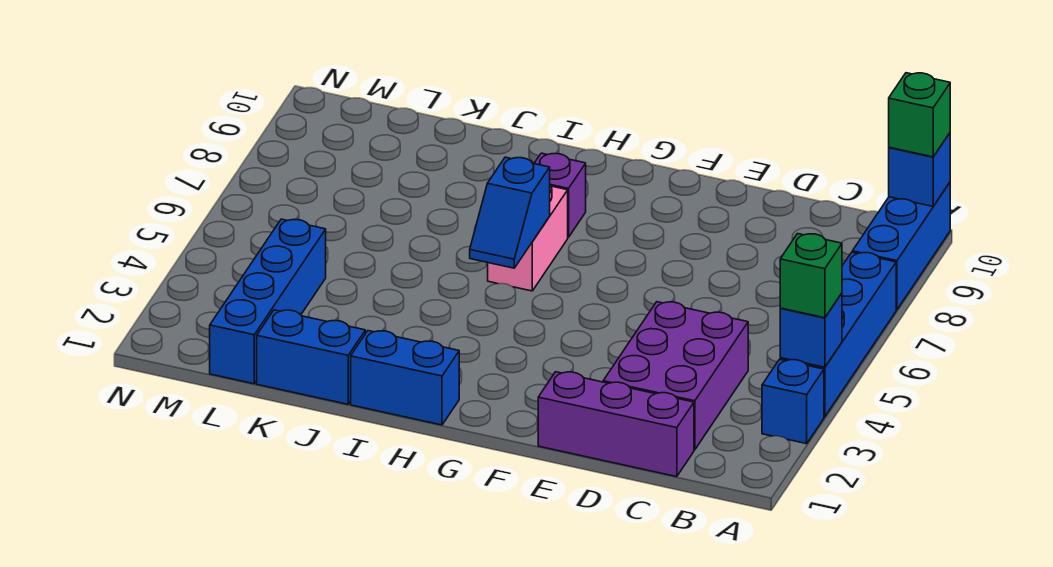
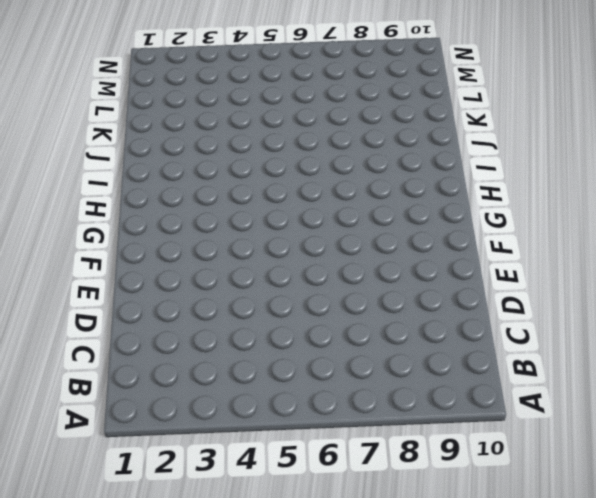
none -> blue 1x1 brick [762,359,824,444]
none -> blue 1x4 brick [780,252,896,417]
none -> blue 1x3 brick [852,183,950,310]

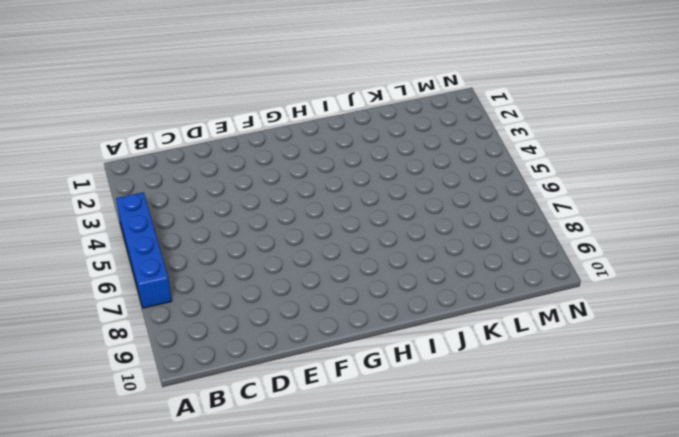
none -> blue 1x1 brick [762,359,824,444]
none -> blue 1x3 brick [852,183,950,310]
none -> purple 1x3 brick [538,372,694,477]

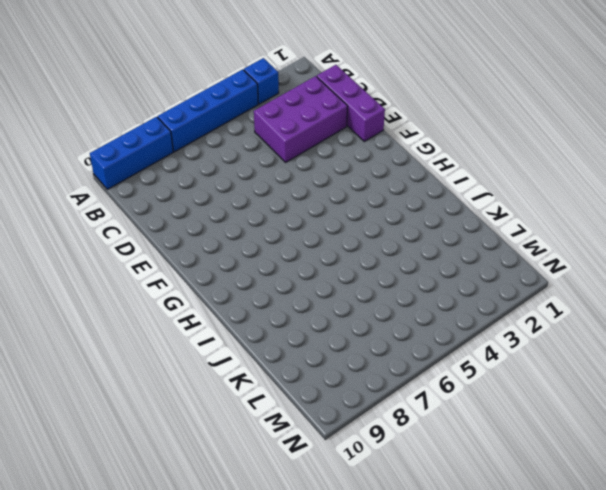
none -> blue 1x2 brick [351,331,459,425]
none -> pink 1x2 brick [488,186,568,291]
none -> purple 1x1 brick [534,153,586,237]

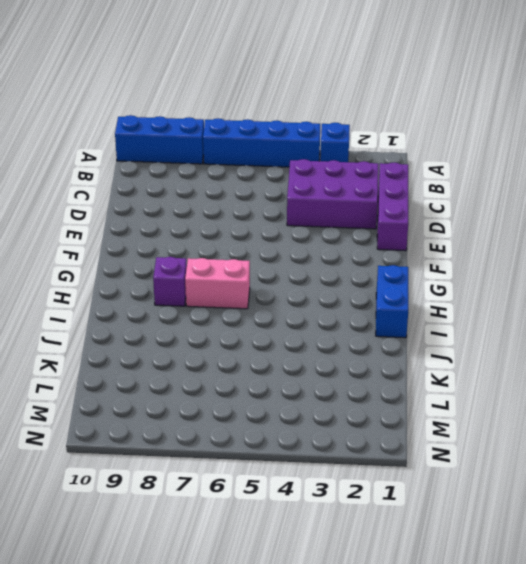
none -> blue 1x2 brick [257,310,365,404]
none -> blue 1x4 brick [210,219,326,384]
none -> blue 1x1 brick [780,293,842,367]

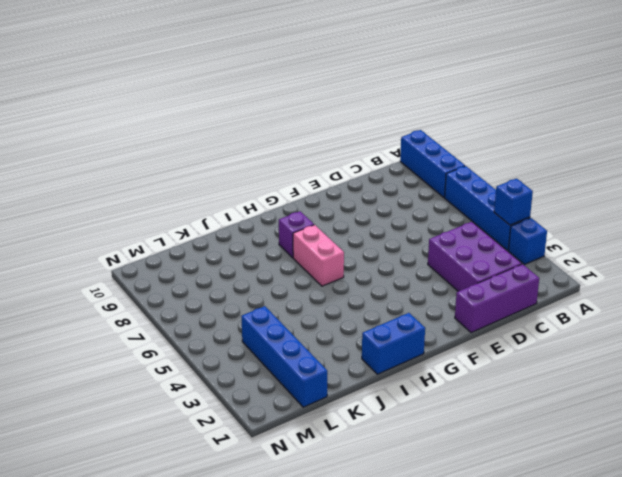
none -> blue 1x2 brick [257,310,365,404]
none -> blue 1x1 brick [889,133,950,206]
none -> blue 1x2 slope [470,157,550,268]

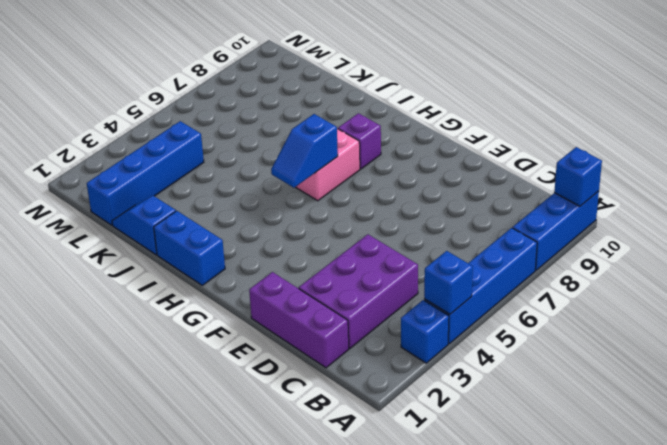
blue 1x2 slope [112,196,176,255] -> blue 1x2 brick [257,310,365,404]
none -> green 1x1 brick [780,234,842,318]
none -> green 1x1 brick [889,73,950,157]

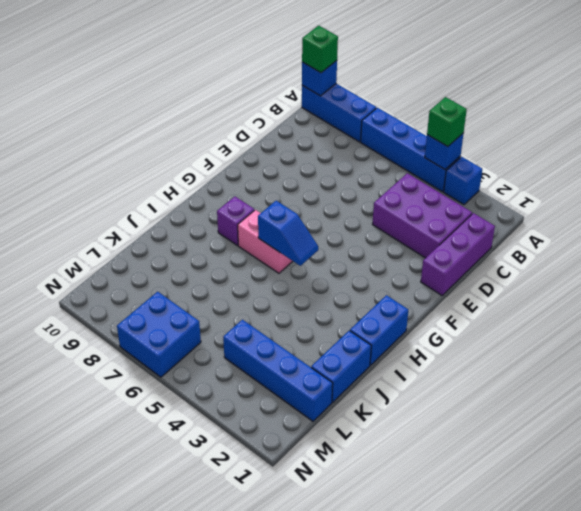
blue 2x2 brick [117,292,201,377] -> none

